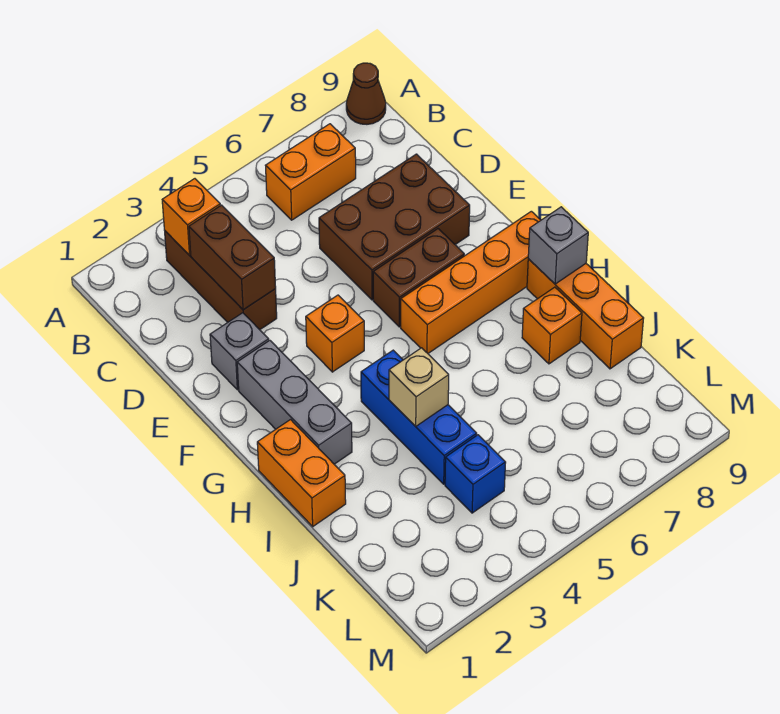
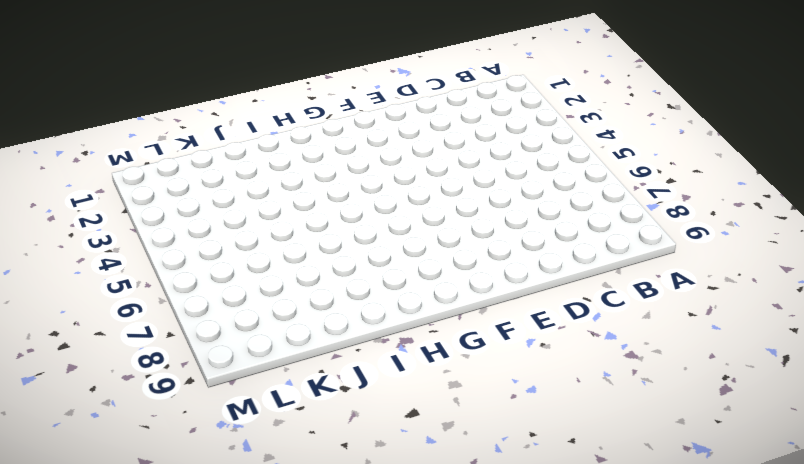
none -> brown 1x1 cone [346,63,386,124]
none -> brown 1x3 brick [165,231,277,330]
none -> orange 1x2 brick [266,124,356,220]

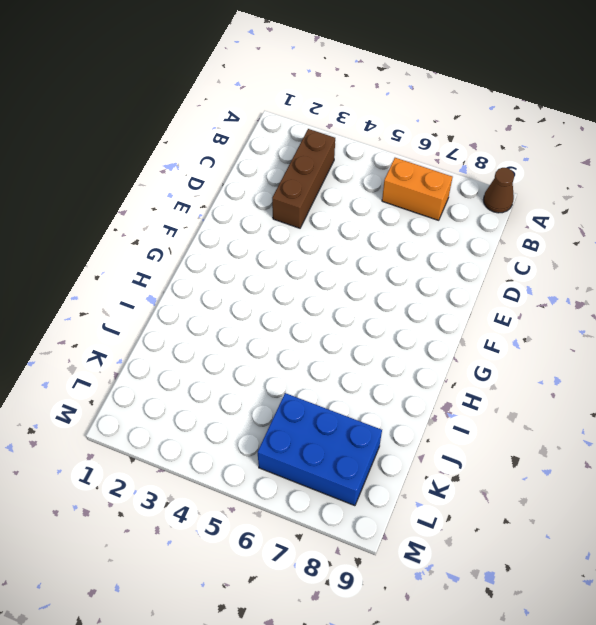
blue 2x3 brick [258,393,382,506] -> none
none -> brown 2x3 brick [319,154,470,300]
none -> grey 1x1 brick [210,313,269,390]
none -> grey 1x3 brick [237,340,352,464]

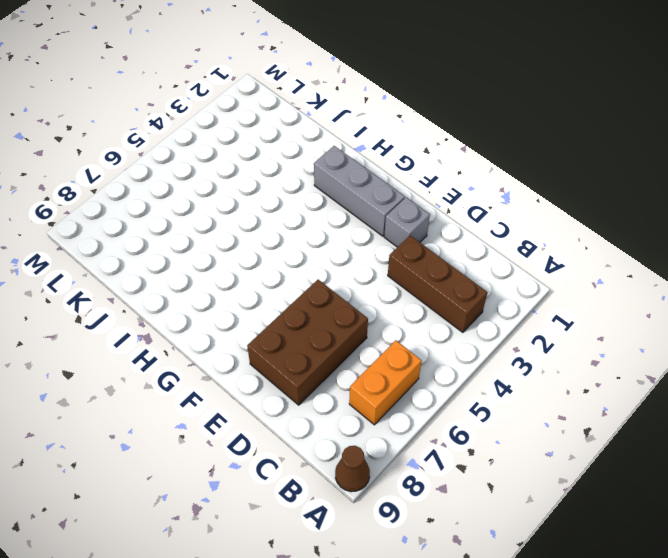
none -> orange 1x1 brick [306,295,364,372]
none -> brown 1x2 brick [373,229,464,327]
none -> orange 1x4 brick [401,211,541,353]

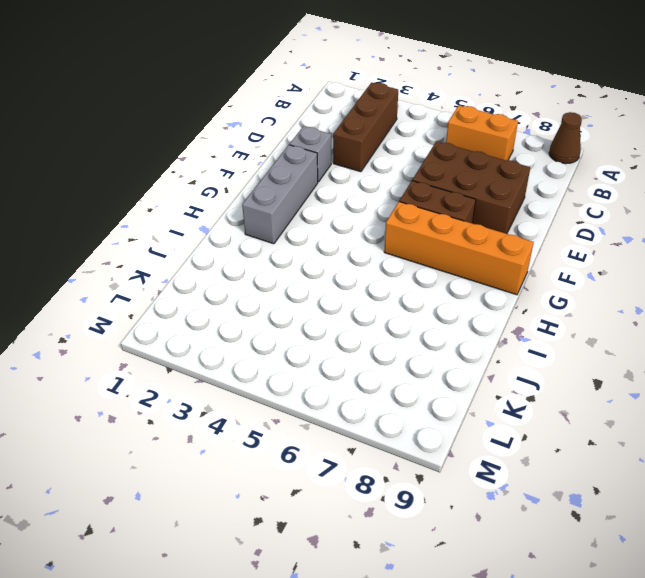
none -> orange 1x1 brick [306,295,364,372]
none -> orange 1x2 brick [257,420,346,526]
none -> blue 1x3 brick [361,350,477,484]

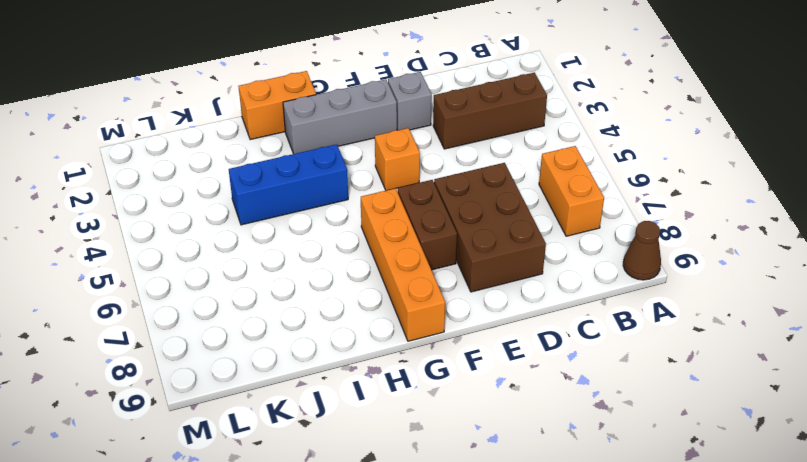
none -> orange 1x3 brick [527,259,644,369]
none -> orange 1x1 brick [522,287,582,364]
none -> blue 1x1 brick [445,435,506,513]

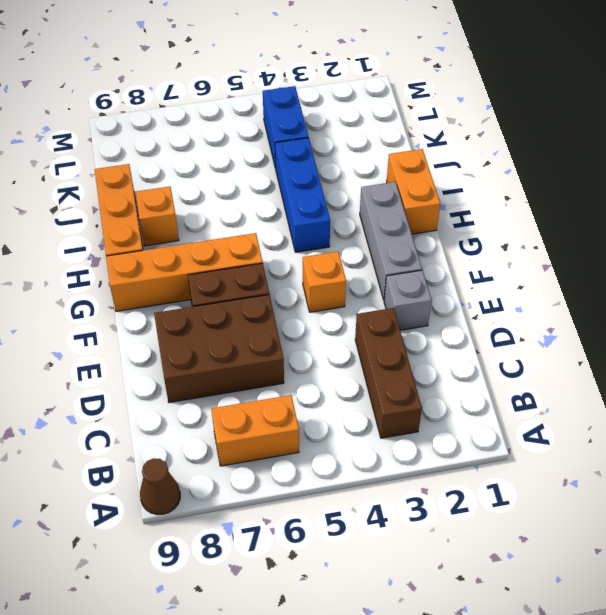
blue 1x2 brick [263,86,308,169] -> blue 1x1 brick [445,435,506,513]
none -> orange 1x1 brick [162,179,220,255]
none -> brown 1x2 brick [189,205,276,310]
none -> grey 1x1 brick [528,207,588,284]

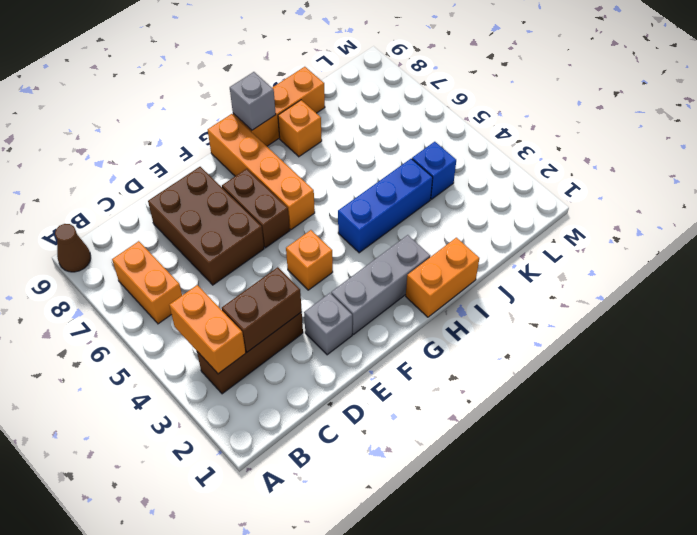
orange 1x2 brick [169,285,246,374] -> orange 1x1 brick [162,179,220,255]
none -> tan 1x1 brick [389,348,449,426]

